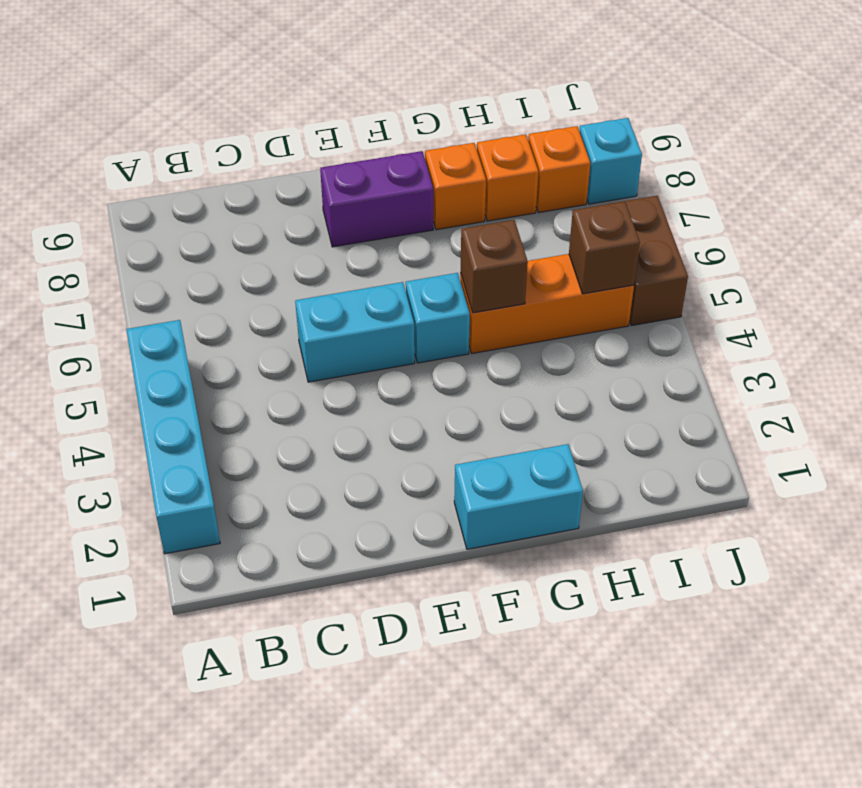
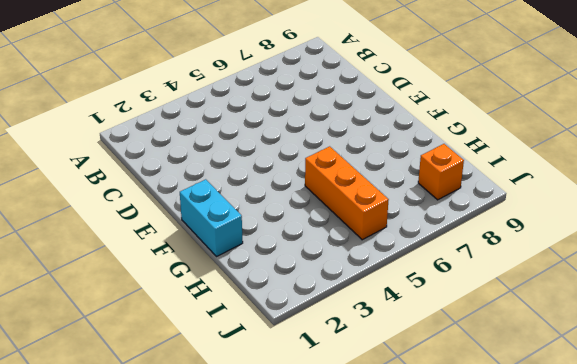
none -> cyan 1x4 brick [126,320,220,554]
none -> cyan 1x2 brick [295,282,415,382]
none -> purple 1x2 brick [320,151,433,247]

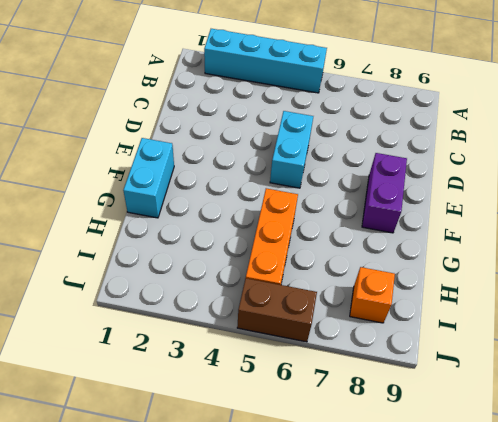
none -> cyan 1x1 brick [406,273,470,363]
none -> orange 1x1 brick [425,143,486,230]
none -> orange 1x1 brick [477,134,538,221]

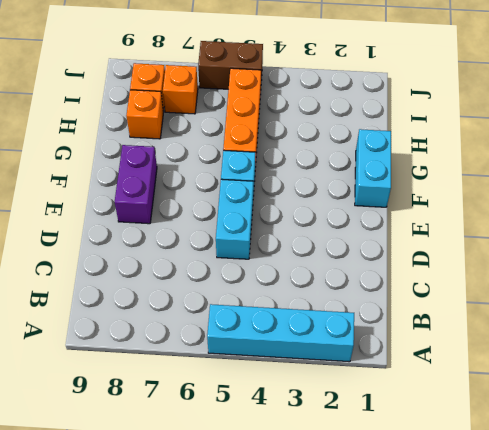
orange 1x1 brick [163,65,198,114] -> orange 1x1 brick moved to [425,143,486,230]
none -> cyan 1x1 brick [579,118,642,204]
none -> brown 1x1 brick [461,220,528,313]
none -> brown 1x1 brick [569,201,640,294]

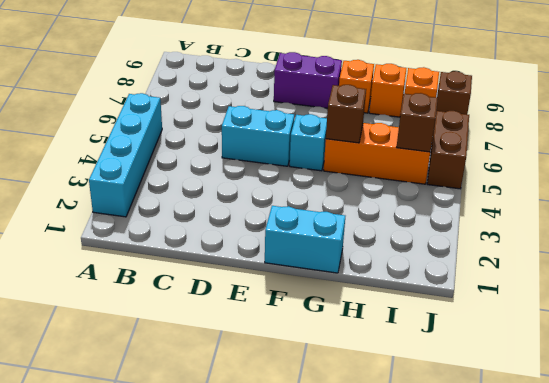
brown 1x1 brick [436,71,472,115] -> cyan 1x1 brick [579,118,642,204]

